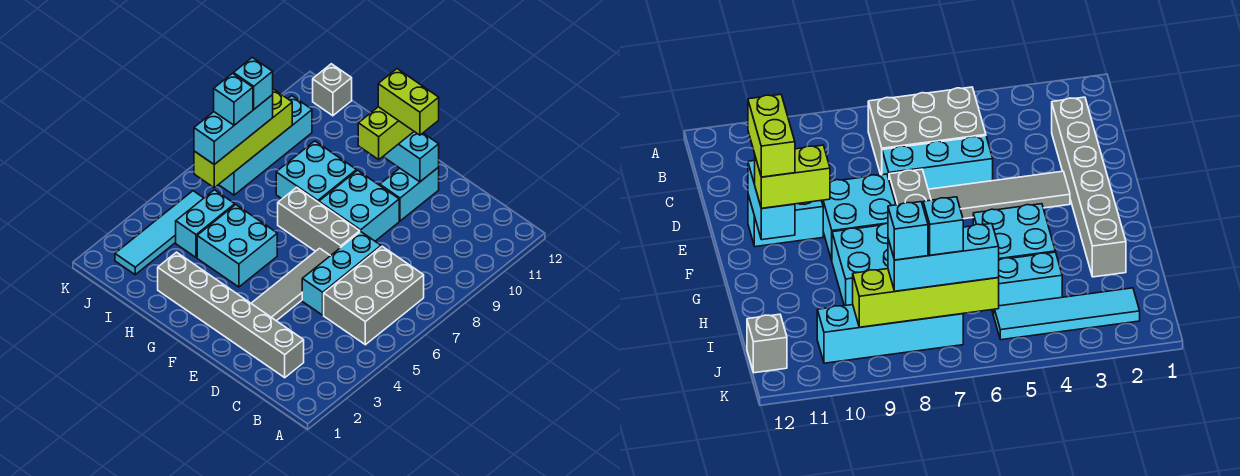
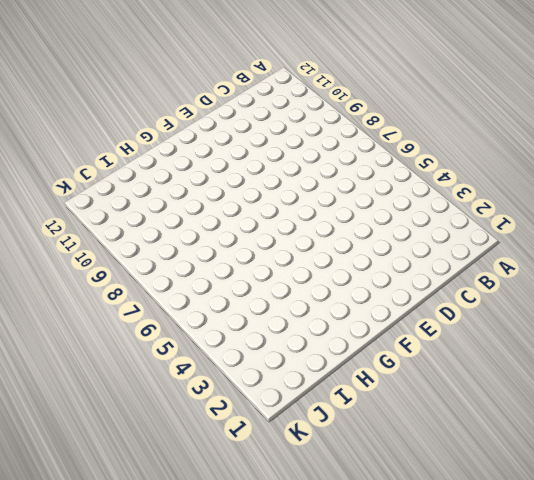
none -> grey 2x3 brick [324,246,424,345]
none -> grey 1x6 brick [158,252,304,378]
none -> cyan 1x3 brick [302,232,381,315]

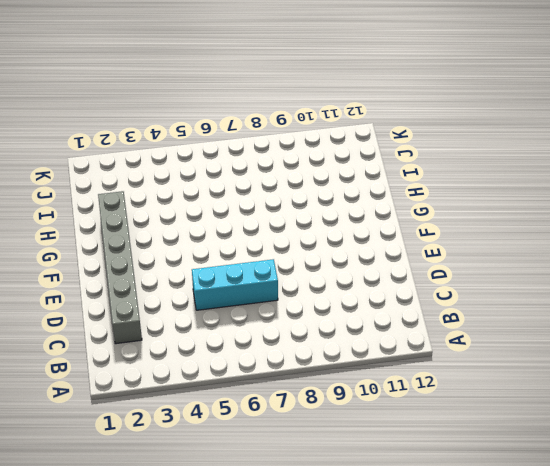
none -> grey 2x3 brick [324,246,424,345]
none -> grey 1x4 tile [251,248,330,321]
none -> grey 1x3 brick [278,187,360,256]

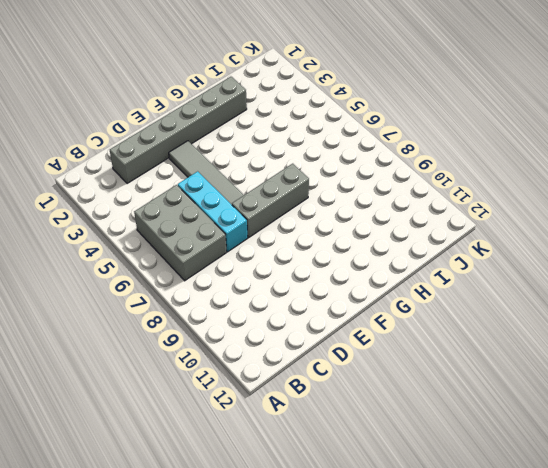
none -> cyan 2x2 brick [319,170,399,241]
none -> cyan 1x2 brick [380,167,439,221]
none -> cyan 2x2 brick [197,205,277,287]

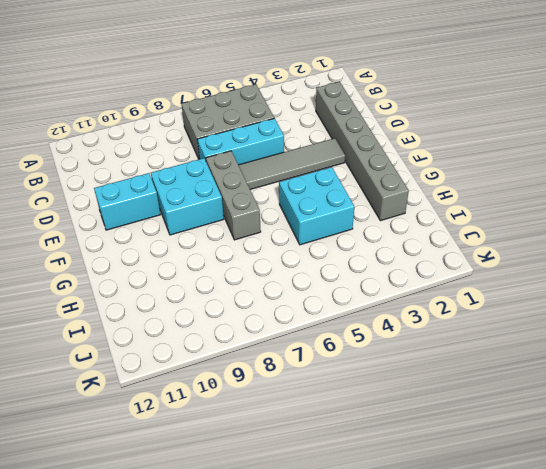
none -> cyan 2x2 brick [276,141,356,202]
none -> cyan 1x2 brick [176,190,235,258]
none -> cyan 1x4 tile [115,191,203,275]

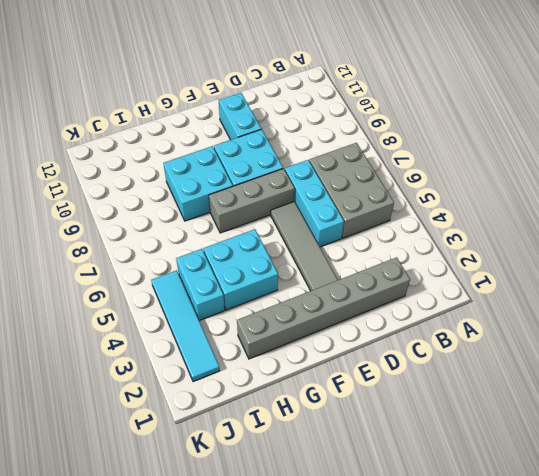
none -> cyan 1x4 brick [219,96,312,195]
none -> grey 1x1 brick [313,64,352,116]
none -> cyan 1x2 brick [383,132,439,182]

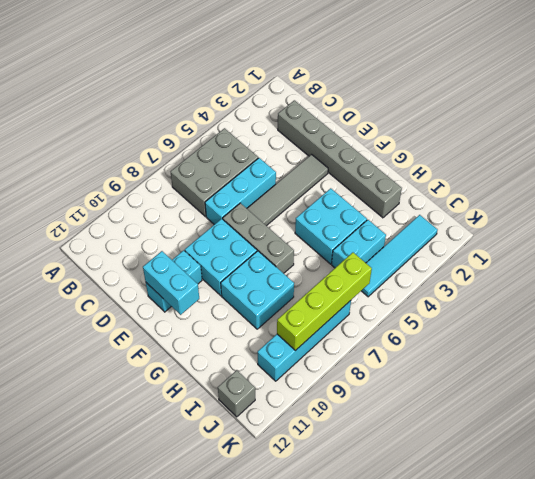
none -> lime 1x2 brick [358,107,414,160]
none -> cyan 1x3 brick [194,95,273,165]
none -> lime 1x2 brick [378,69,439,135]

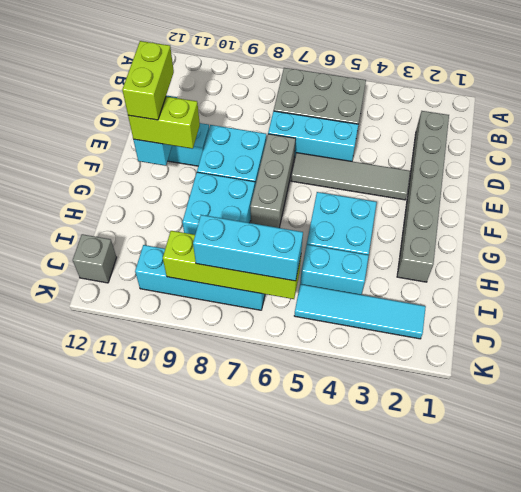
none -> cyan 1x1 brick [214,73,253,125]
none -> cyan 1x1 brick [233,57,273,109]

